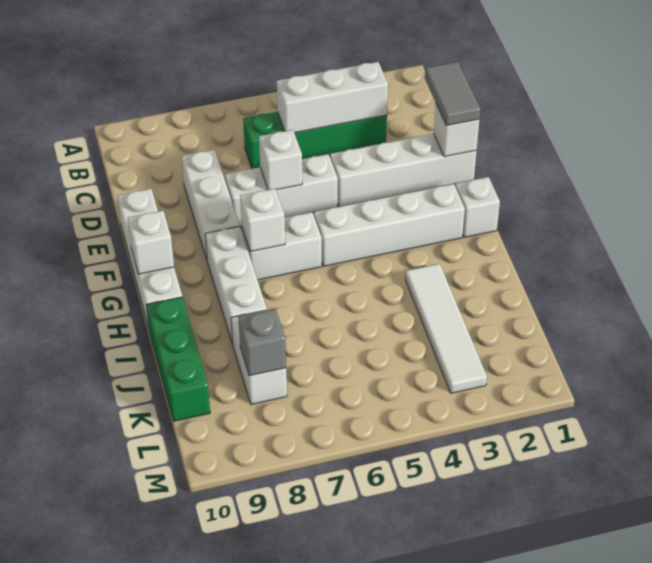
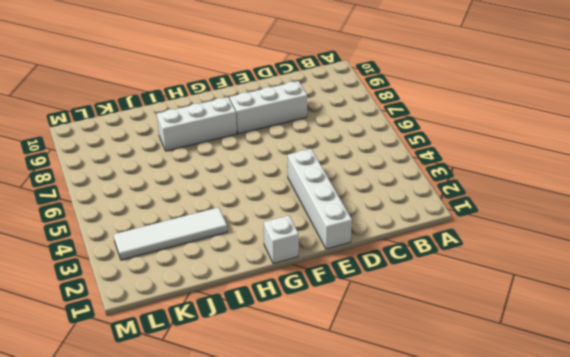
none -> green 1x4 brick [243,112,387,169]
none -> white 1x3 brick [225,154,338,227]
none -> white 1x4 brick [117,189,182,331]

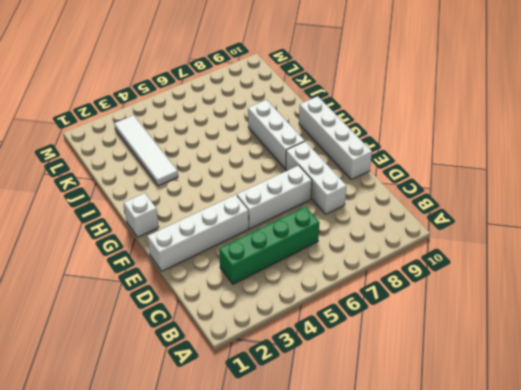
none -> white 1x4 brick [314,184,465,266]
none -> white 1x2 brick [242,212,322,280]
none -> green 1x3 brick [146,297,210,421]

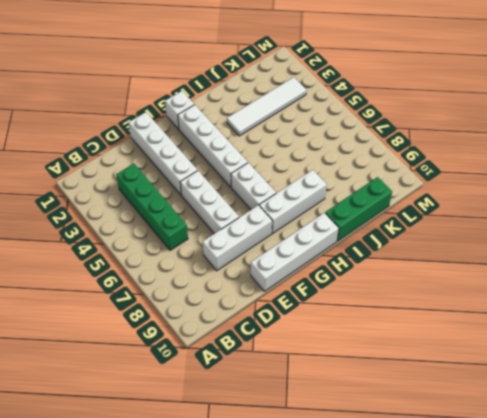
none -> white 1x2 brick [231,310,287,404]
none -> white 1x3 brick [277,62,388,133]
none -> white 1x1 brick [434,103,479,157]

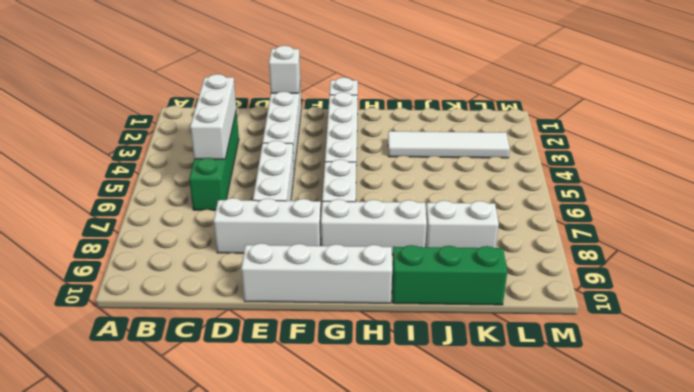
none -> white 1x1 brick [259,130,302,190]
none -> white 1x1 brick [240,189,285,252]
none -> white 1x1 brick [128,211,174,274]

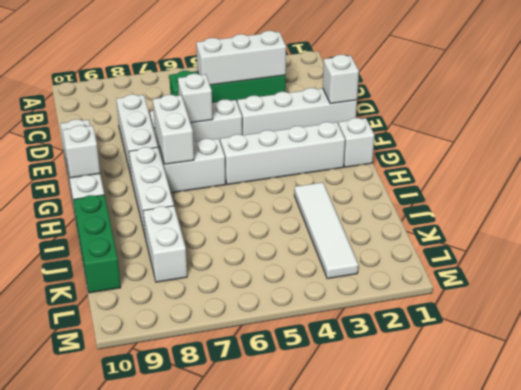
white 1x2 brick [153,95,194,164] -> white 1x1 brick [240,189,285,252]
none -> grey 1x1 brick [238,309,286,376]
none -> grey 1x2 tile [425,62,480,126]

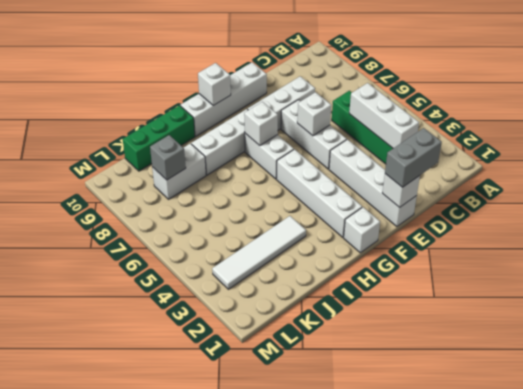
grey 1x2 brick [385,128,442,187] -> grey 1x2 tile [425,62,480,126]

